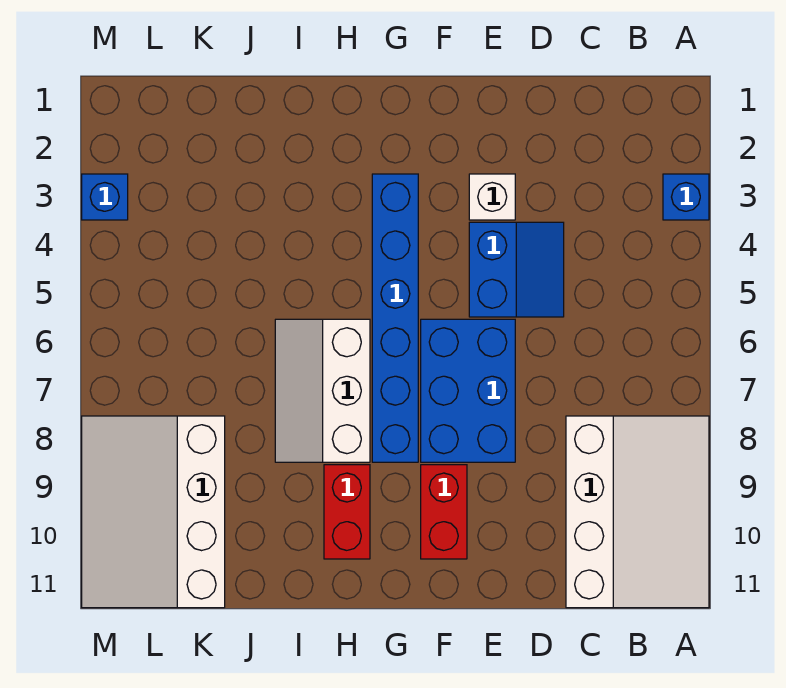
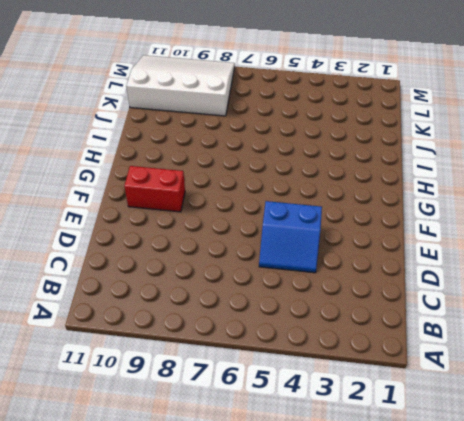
none -> blue 1x1 brick [663,174,709,220]
none -> white 3x4 slope [566,416,709,608]

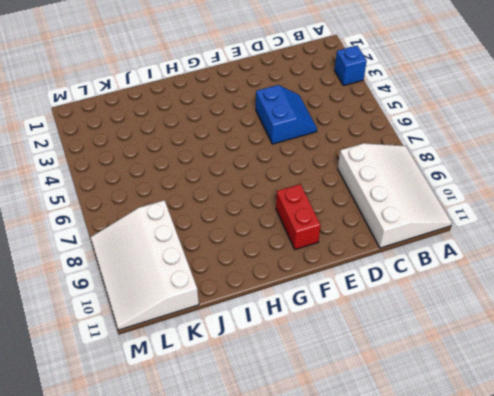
none -> white 1x1 brick [469,174,515,220]
none -> blue 2x3 brick [421,319,515,462]

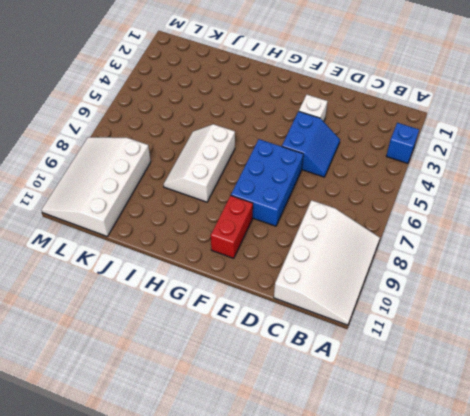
none -> blue 1x6 brick [372,174,418,462]
none -> red 1x2 brick [324,465,370,559]

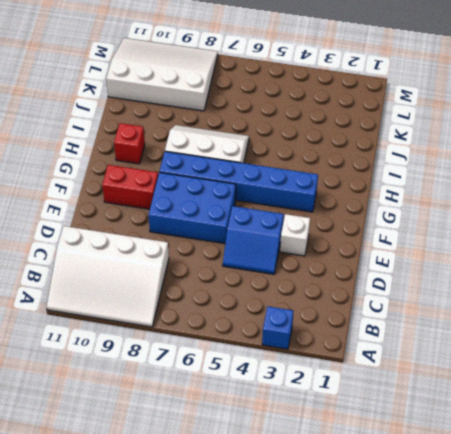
red 1x1 brick [114,123,145,164] -> red 1x2 brick [324,465,370,559]
none -> blue 1x1 brick [82,174,128,220]

